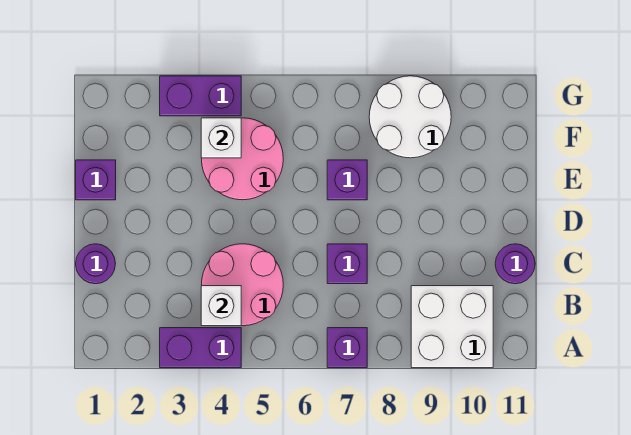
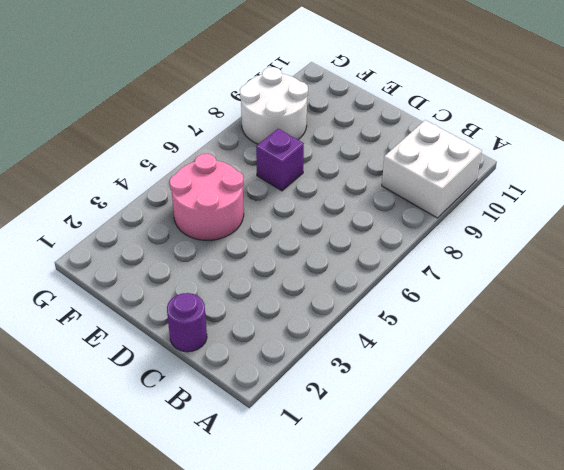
none -> purple 1x2 brick [160,328,241,368]
none -> purple 1x1 brick [327,328,367,368]
none -> pink 2x2 round brick [202,244,283,326]

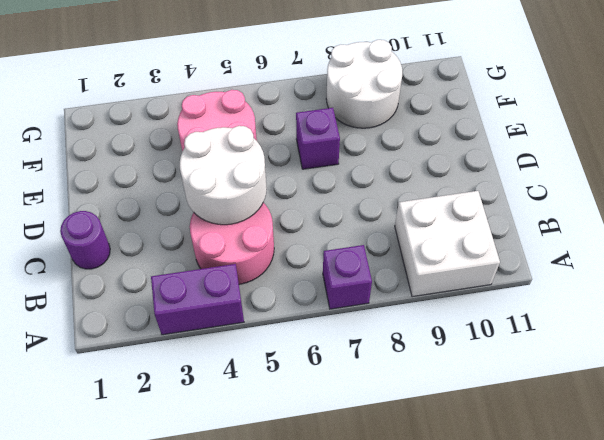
white 2x2 round brick [180,126,267,225] -> none
none -> purple 1x1 brick [327,244,367,284]
none -> purple 1x1 round brick [495,244,535,284]
none -> purple 1x1 brick [76,160,116,200]

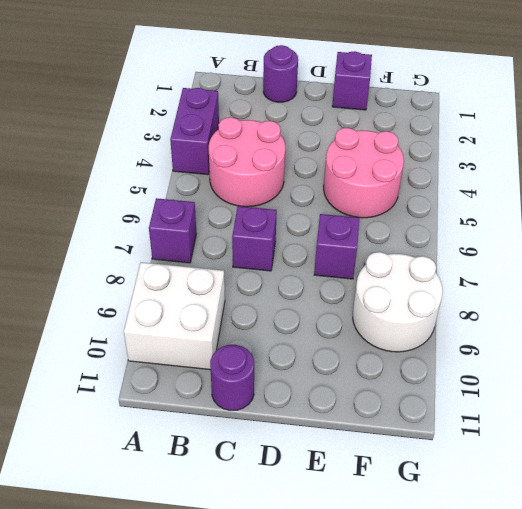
none -> purple 1x2 brick [160,76,241,116]
none -> white 1x1 brick [201,286,241,326]
none -> white 1x1 brick [201,118,241,158]

